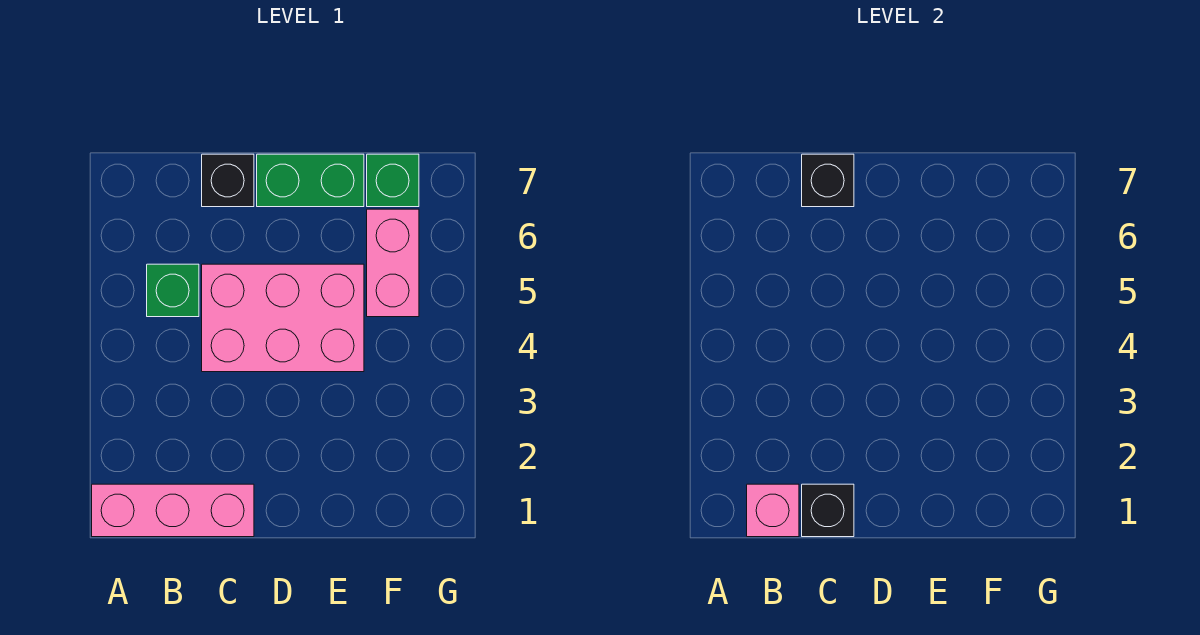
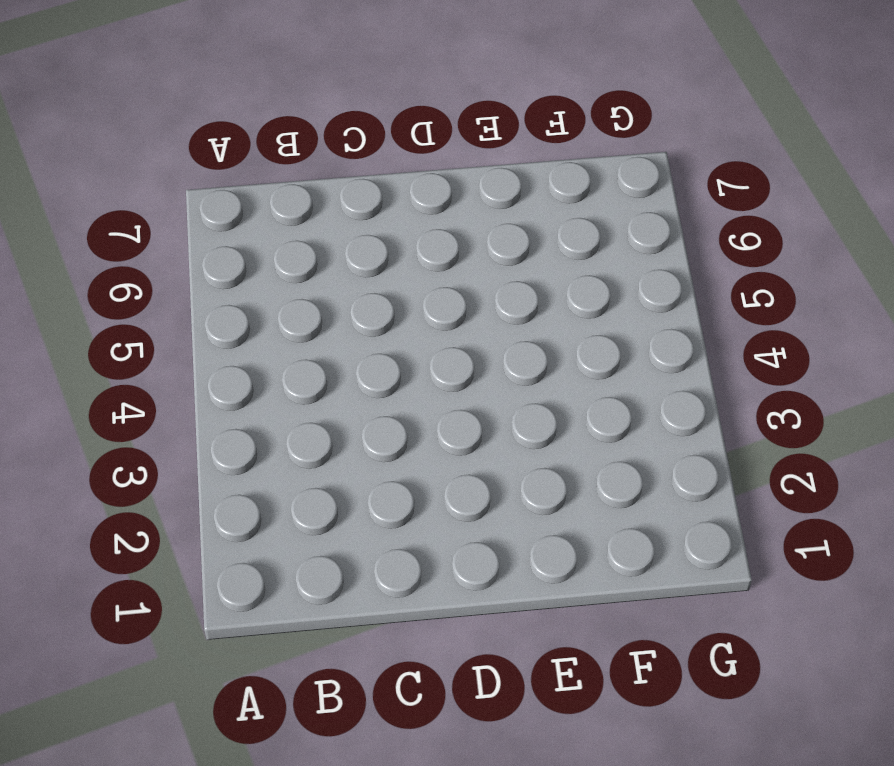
none -> pink 1x3 brick [92,484,254,537]
none -> green 1x1 brick [147,264,199,317]

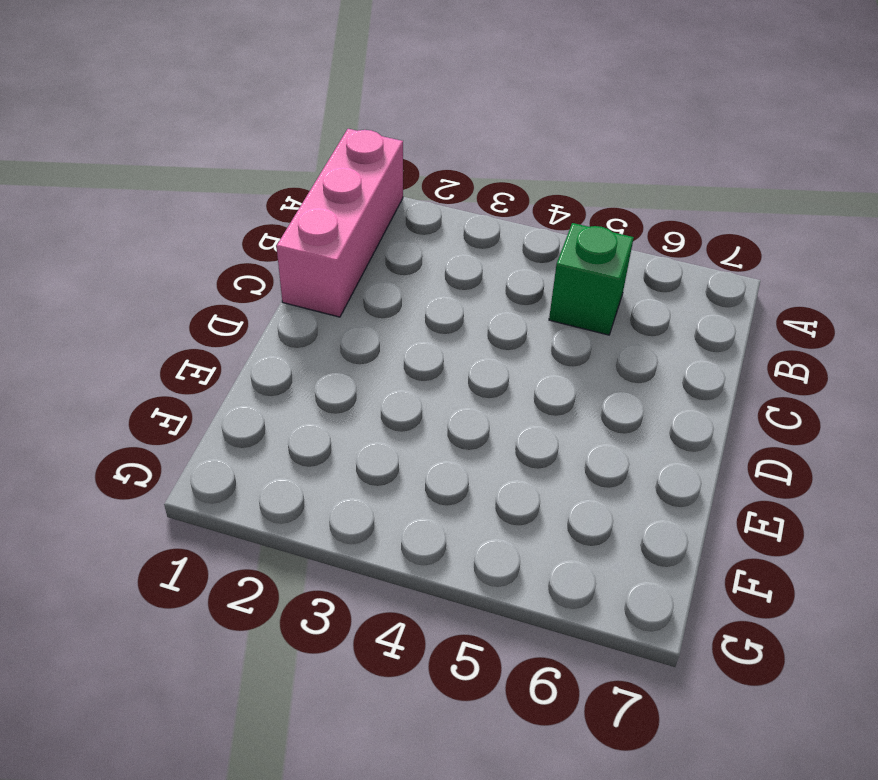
none -> pink 2x3 brick [202,264,364,372]
none -> black 1x1 brick [202,154,254,207]

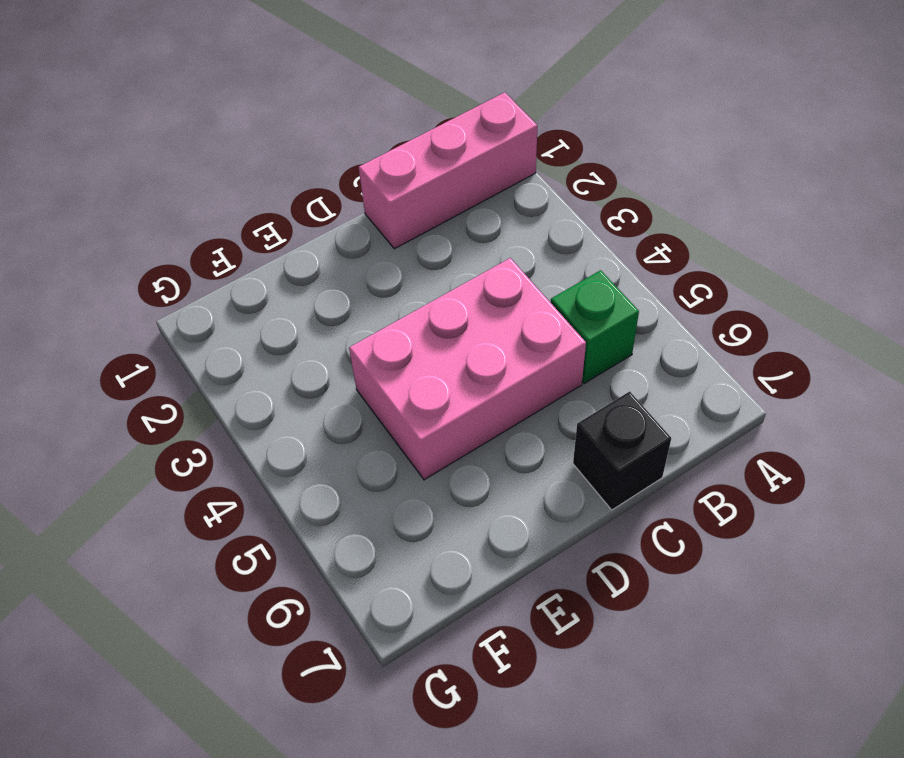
none -> green 1x2 brick [257,154,364,207]
none -> pink 1x2 brick [367,209,419,317]

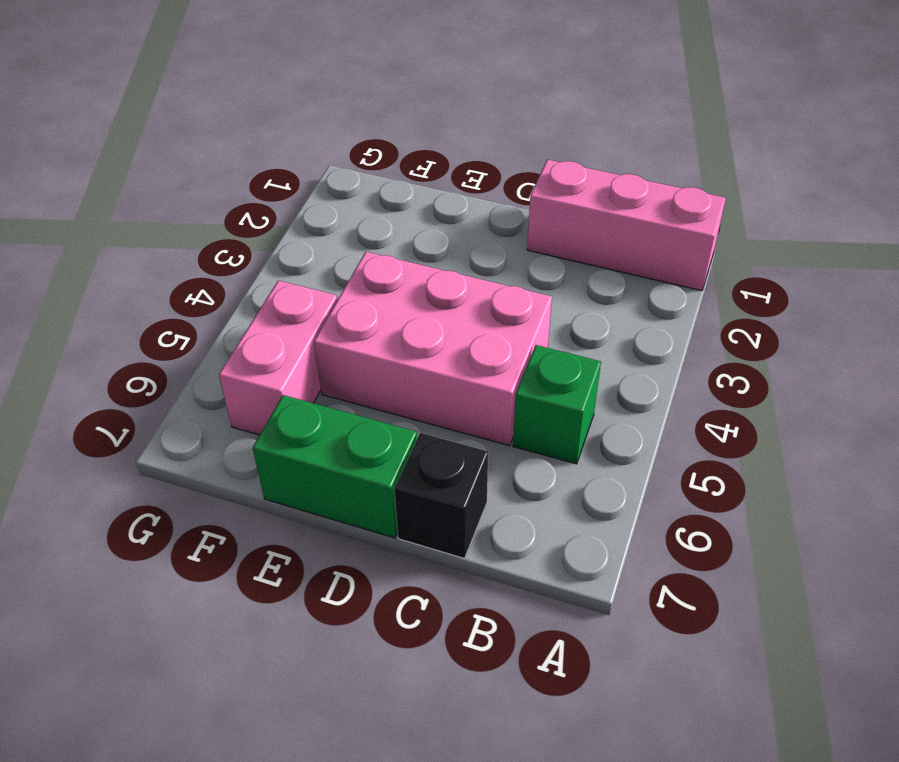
none -> green 1x1 brick [367,154,419,207]
none -> pink 1x1 brick [747,484,799,537]

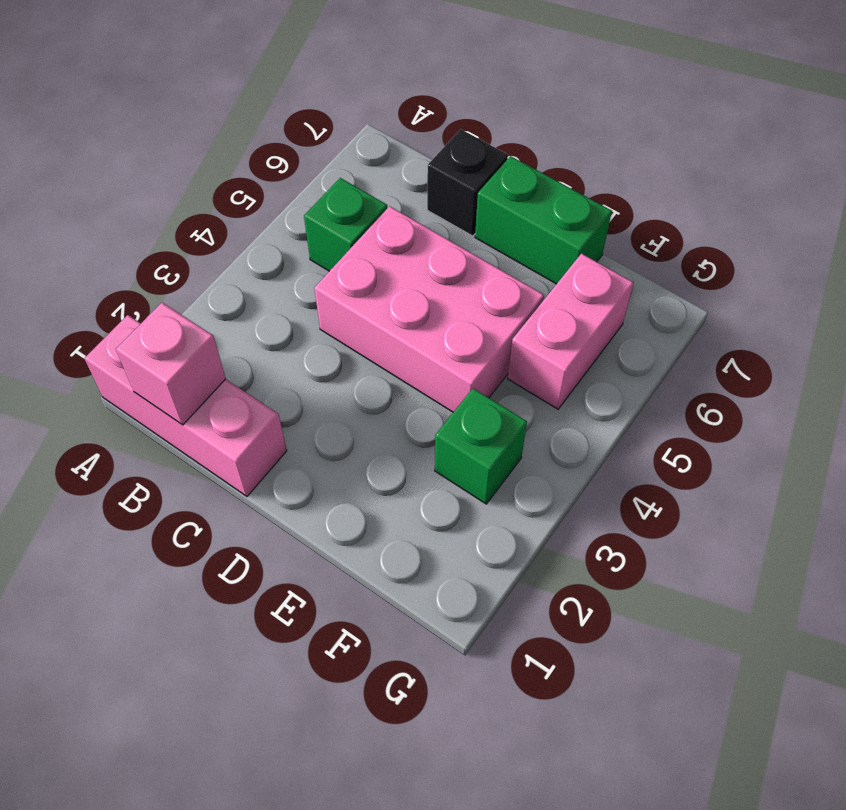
green 1x1 brick [435,388,527,504] -> green 1x1 brick moved to [367,154,419,207]
none -> black 1x1 brick [802,484,854,537]
none -> black 1x1 brick [802,154,854,207]

